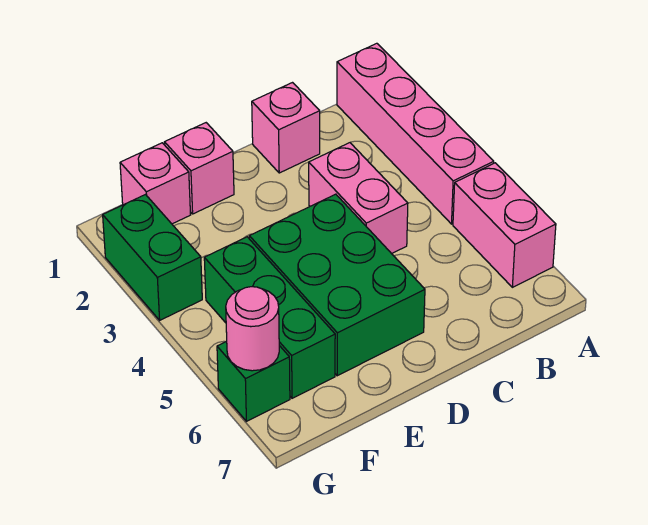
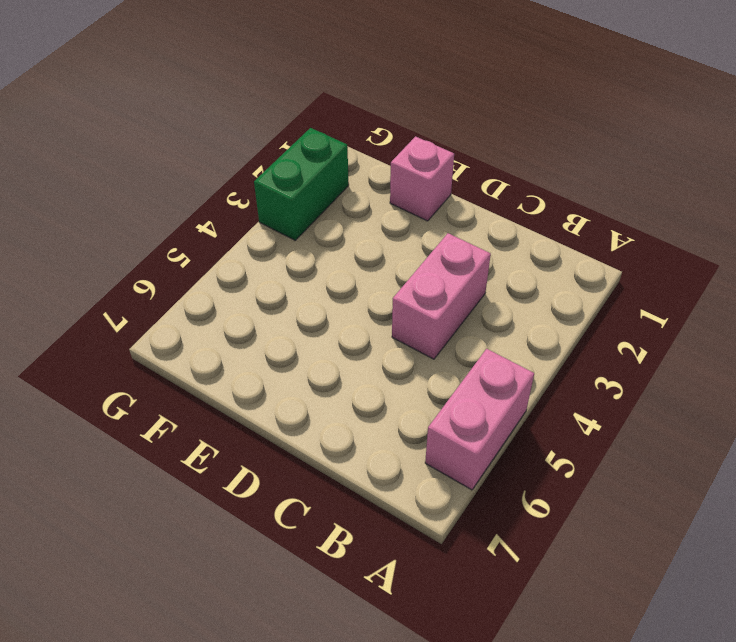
none -> pink 1x4 brick [337,43,494,224]
none -> pink 1x1 brick [252,83,320,173]

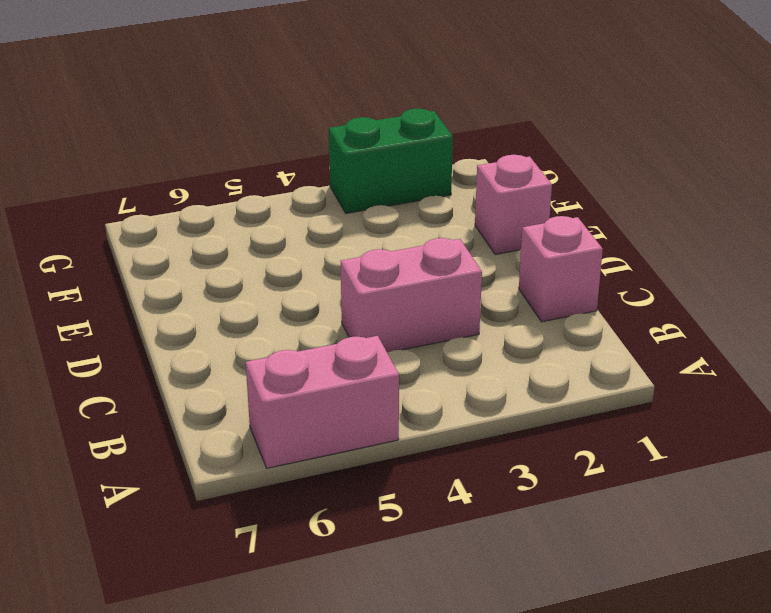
none -> pink 1x4 brick [337,43,494,224]
none -> green 2x3 brick [249,194,425,376]

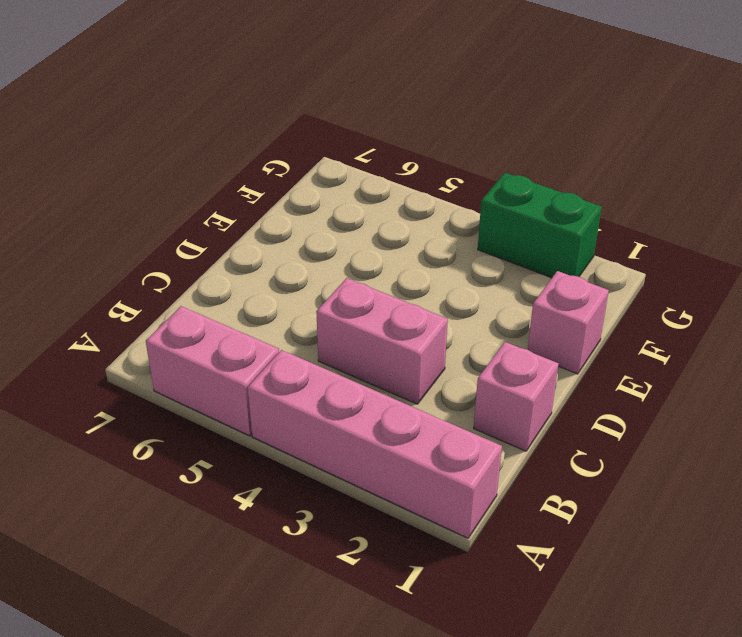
none -> green 2x3 brick [249,194,425,376]
none -> pink 1x1 brick [120,143,191,224]

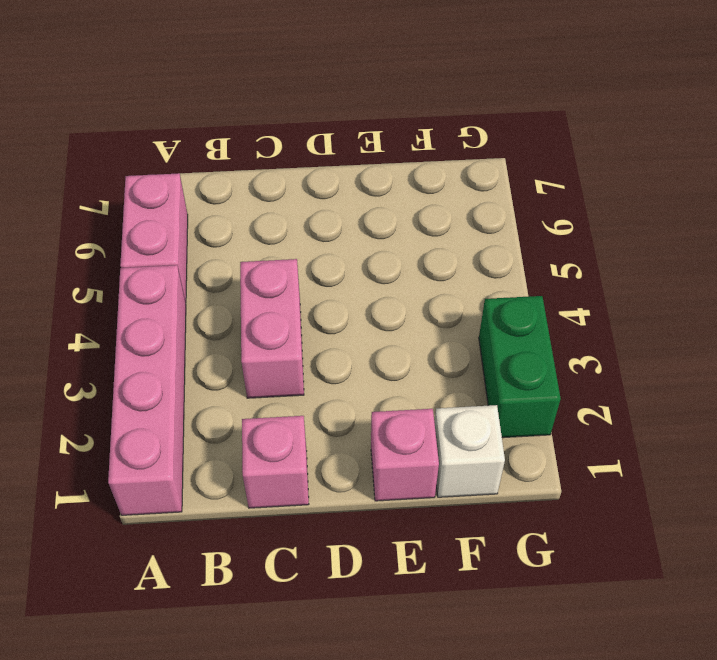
white 1x1 brick [434,405,505,497] -> pink 1x1 brick [120,143,191,224]
none -> green 2x3 brick [249,194,425,376]
none -> green 1x3 brick [204,237,335,398]

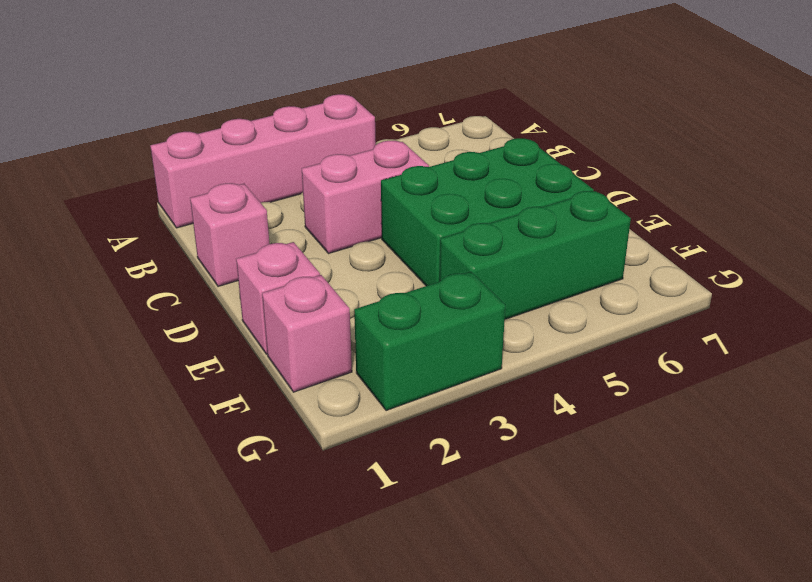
none -> pink 1x2 brick [453,163,556,287]
none -> green 1x1 brick [217,341,290,421]

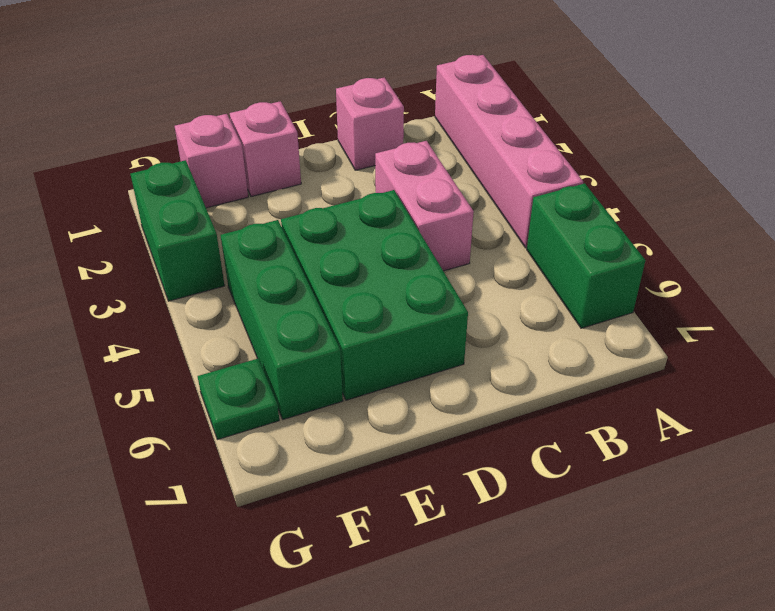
green 1x2 brick [527,183,645,328] -> pink 1x2 brick [453,163,556,287]
green 1x1 plate [197,358,279,440] -> green 1x1 brick [217,341,290,421]
none -> pink 1x1 round brick [226,287,279,371]

